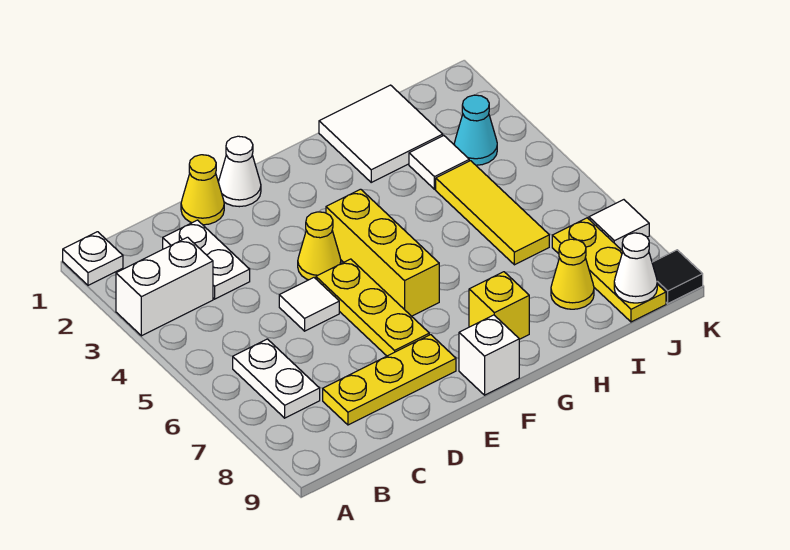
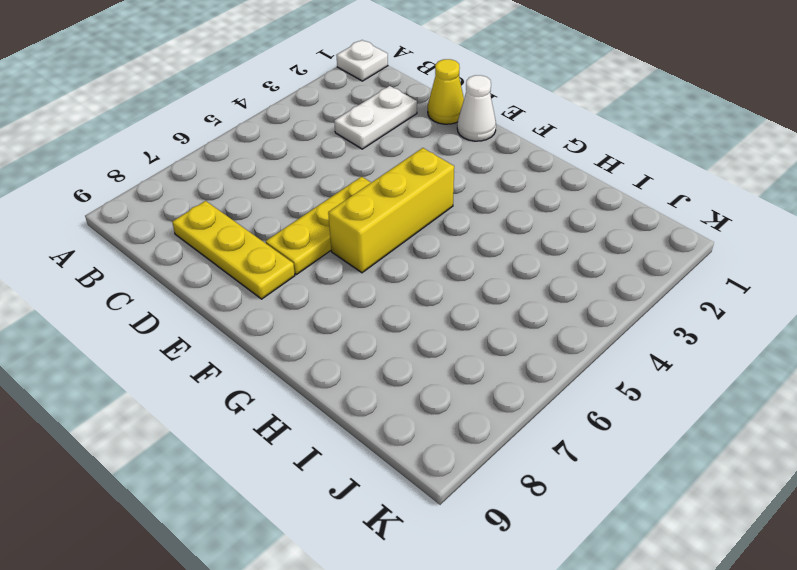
none -> white 1x2 brick [116,237,213,336]
none -> white 1x2 plate [233,339,320,418]
none -> white 1x1 tile [279,278,339,331]

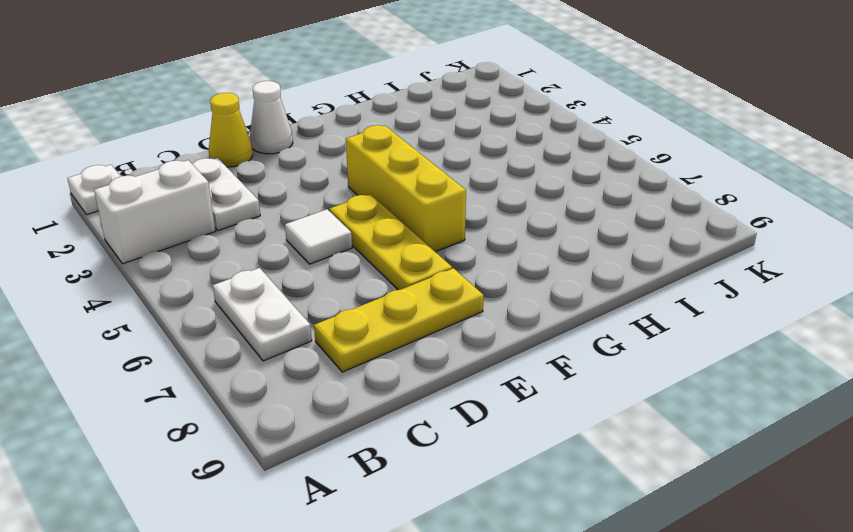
none -> yellow 1x1 cone [298,212,341,280]
none -> white 1x1 brick [459,315,519,395]
none -> yellow 1x1 brick [469,272,529,339]

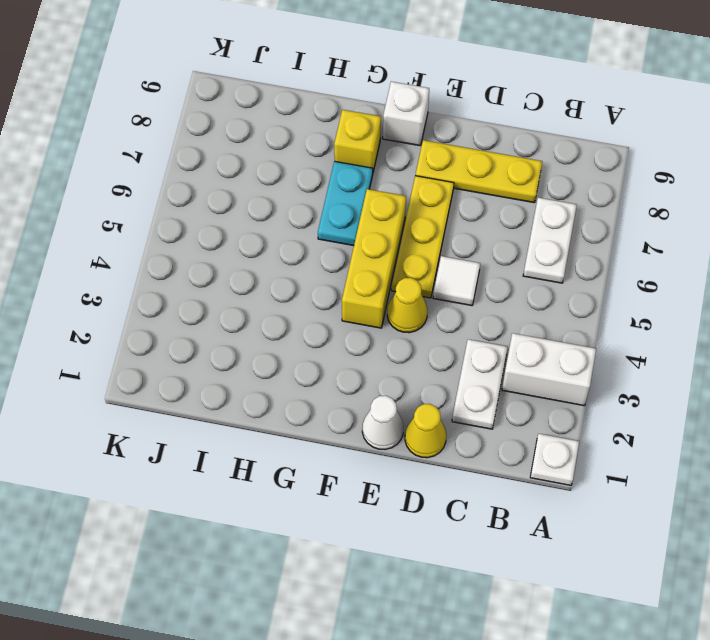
cyan 1x2 plate [318,161,373,246] -> none
none -> white 2x2 tile [319,85,443,182]
none -> white 1x1 tile [409,136,469,189]
none -> yellow 1x3 tile [436,161,549,265]

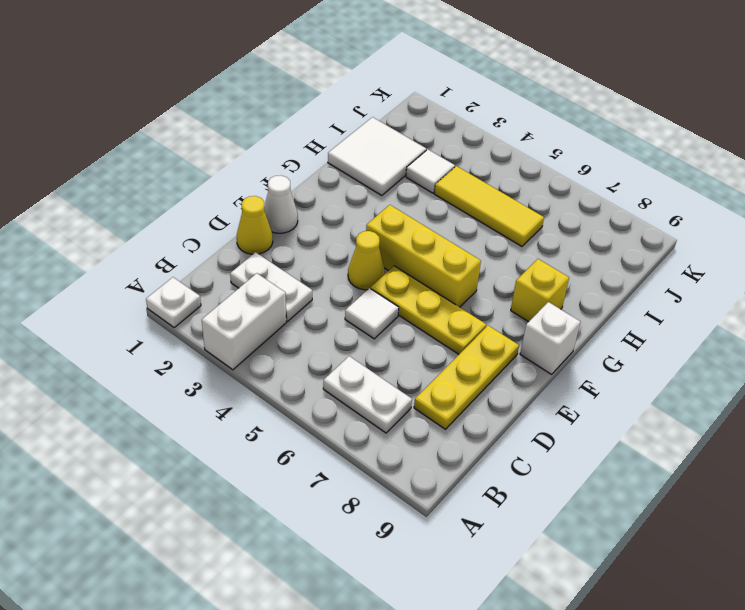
none -> yellow 1x1 cone [551,239,594,309]
none -> cyan 1x1 cone [454,95,497,165]
none -> yellow 1x3 plate [552,218,666,322]

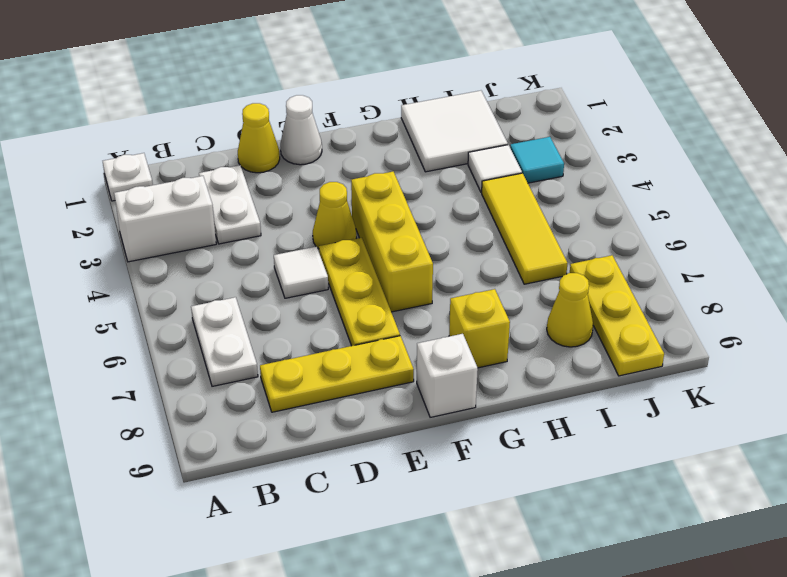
cyan 1x1 tile [510,137,564,183] -> cyan 1x1 cone [454,95,497,165]
none -> white 1x1 tile [589,200,649,250]
none -> black 1x1 tile [652,250,703,303]
none -> white 1x1 cone [614,233,657,303]

